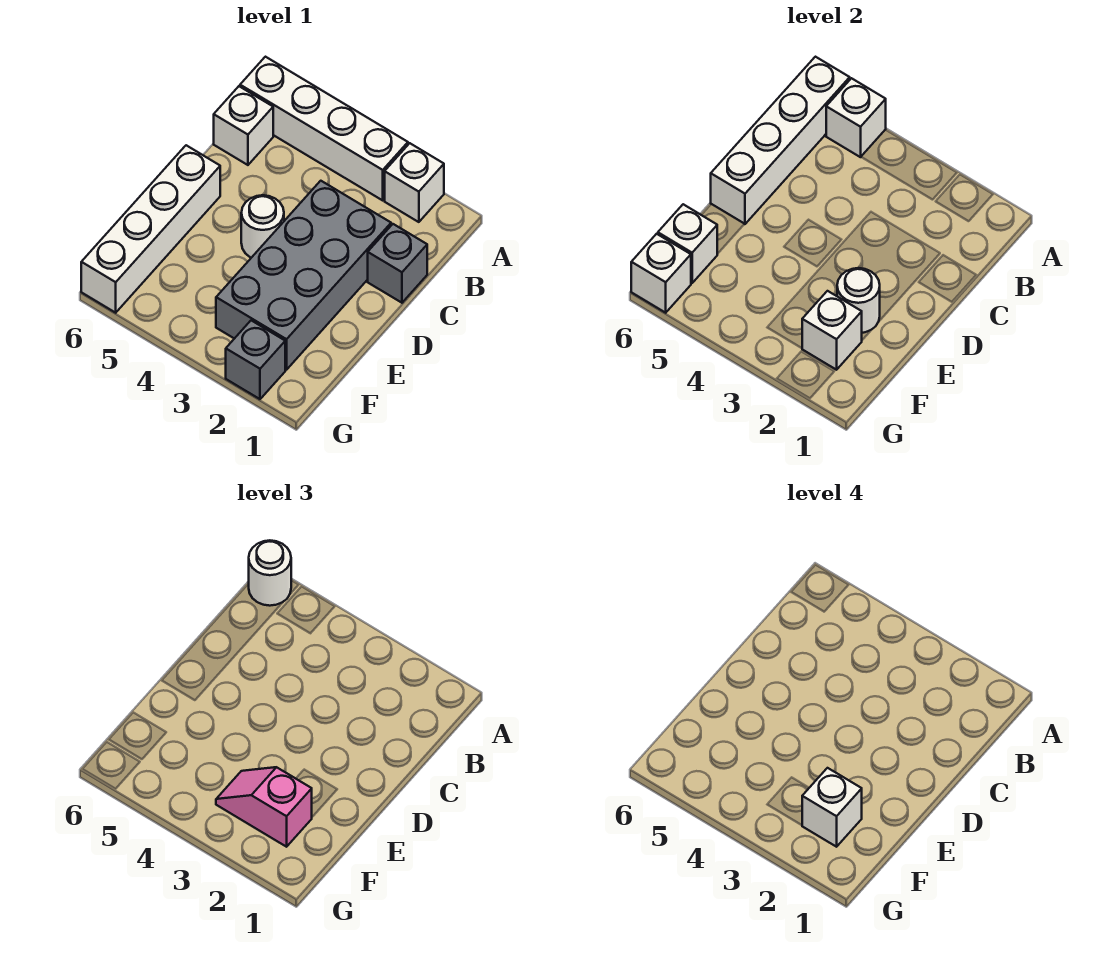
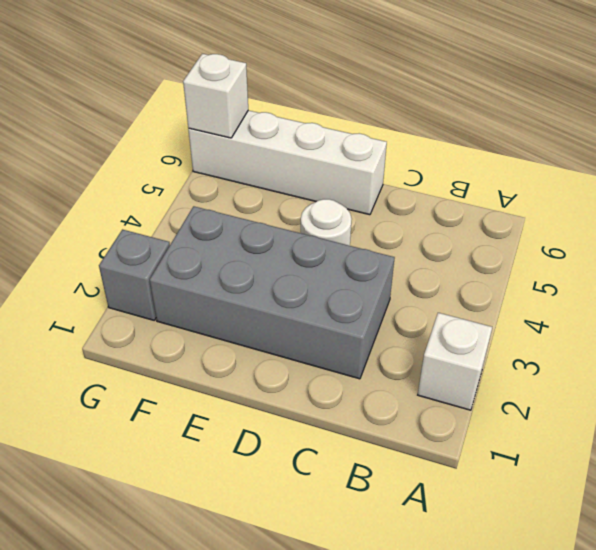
none -> white 1x4 brick [240,57,408,200]
none -> white 1x1 brick [214,86,273,165]
none -> grey 1x1 brick [368,224,427,303]

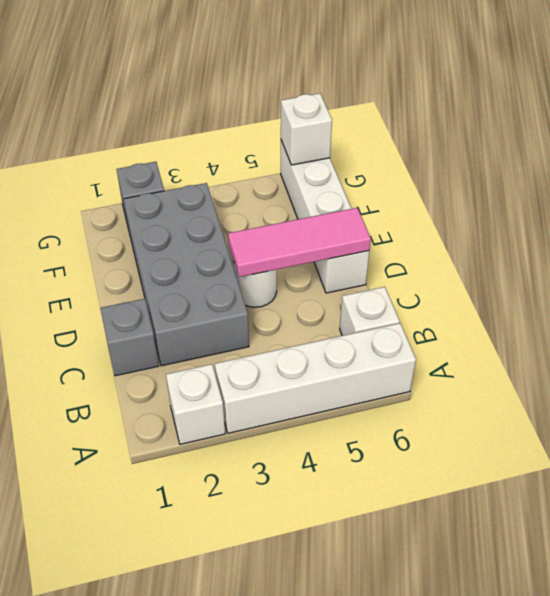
pink 1x3 tile [228,208,371,277] -> white 1x4 brick [711,57,850,224]
none -> white 1x1 brick [826,78,886,157]
none -> white 1x1 round brick [837,268,880,333]
none -> white 1x1 brick [802,291,862,370]

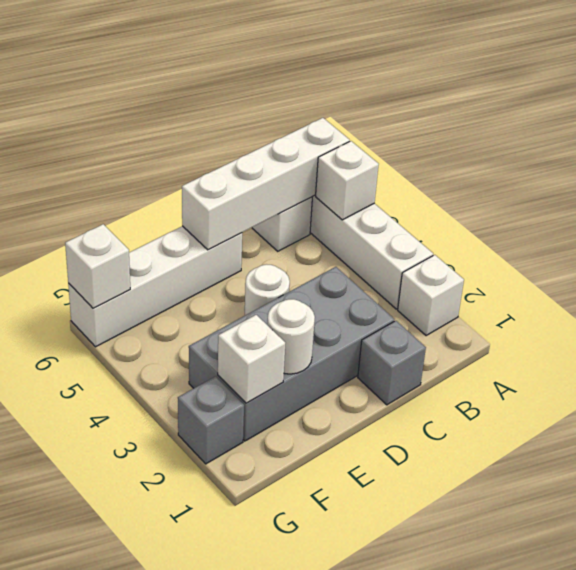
none -> white 1x1 brick [658,204,717,283]
none -> white 1x1 round brick [249,540,291,606]
none -> pink 1x2 slope [216,767,312,847]

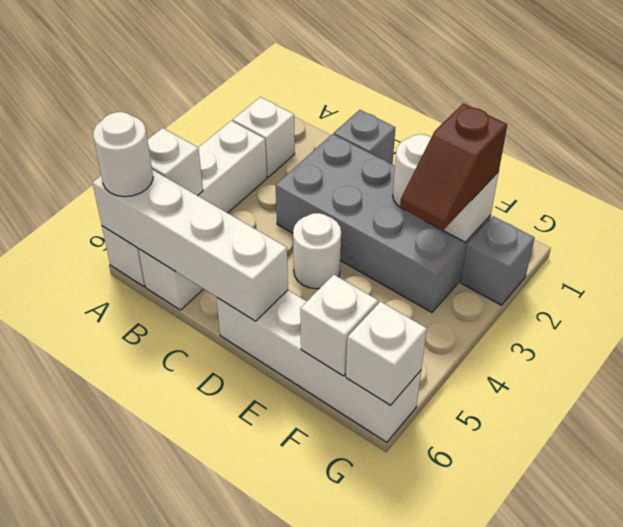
brown 1x2 slope [400,103,507,230] -> pink 1x2 slope [216,767,312,847]
none -> white 1x1 brick [802,768,862,847]

